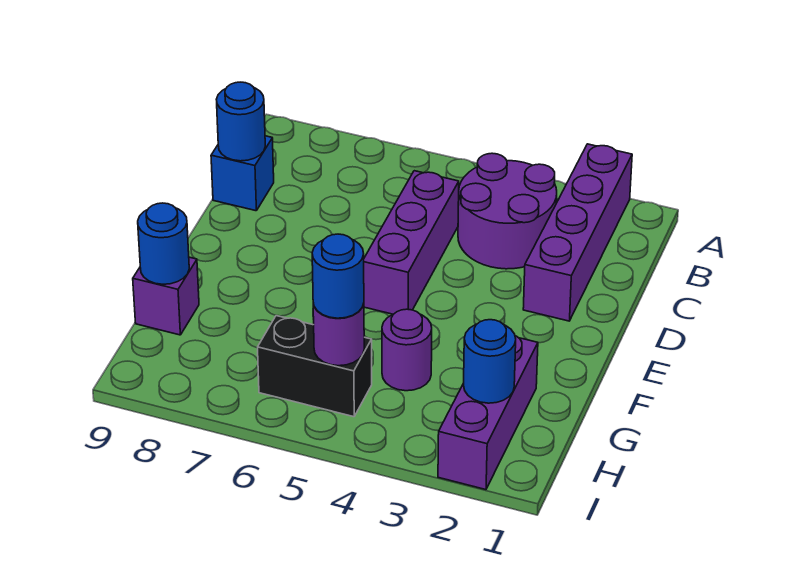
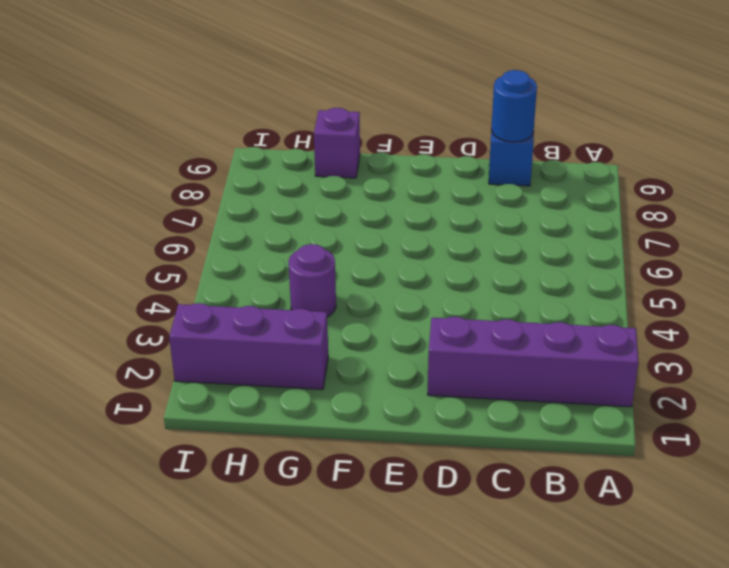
none -> purple 2x2 round brick [458,153,557,269]
none -> purple 1x3 brick [364,171,459,314]
none -> black 1x2 brick [258,316,372,417]

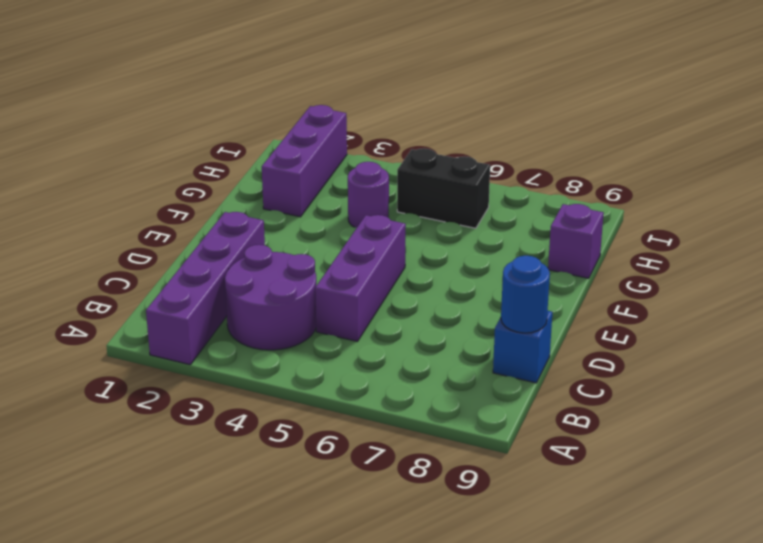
none -> blue 1x1 round brick [138,203,189,284]
none -> blue 1x1 round brick [464,320,516,403]
none -> purple 1x1 round brick [313,303,364,366]

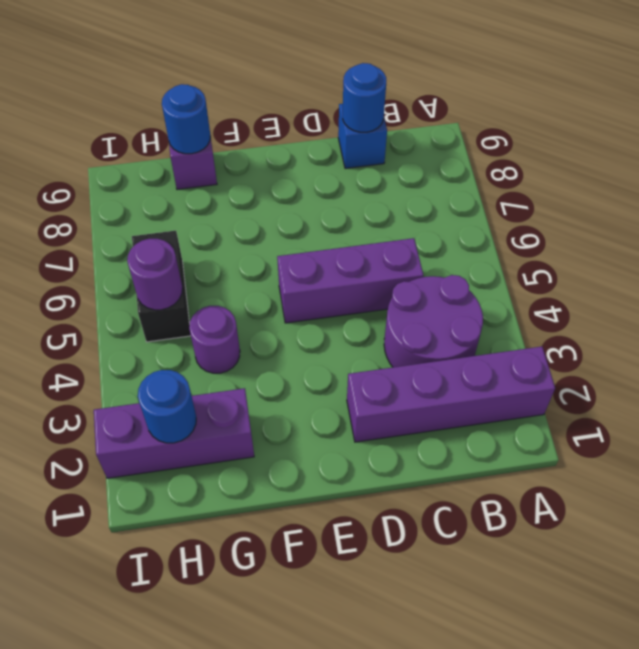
none -> blue 1x1 round brick [312,234,364,318]

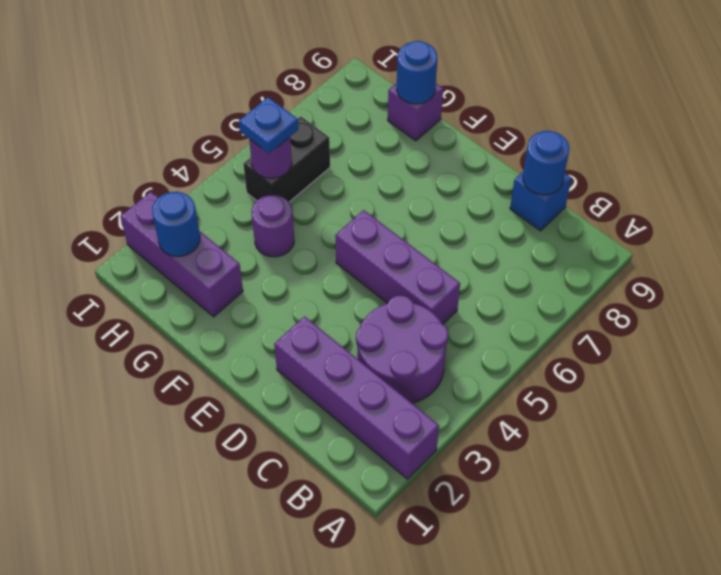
blue 1x1 plate [239,97,298,154] -> blue 1x1 round brick [312,234,364,318]

